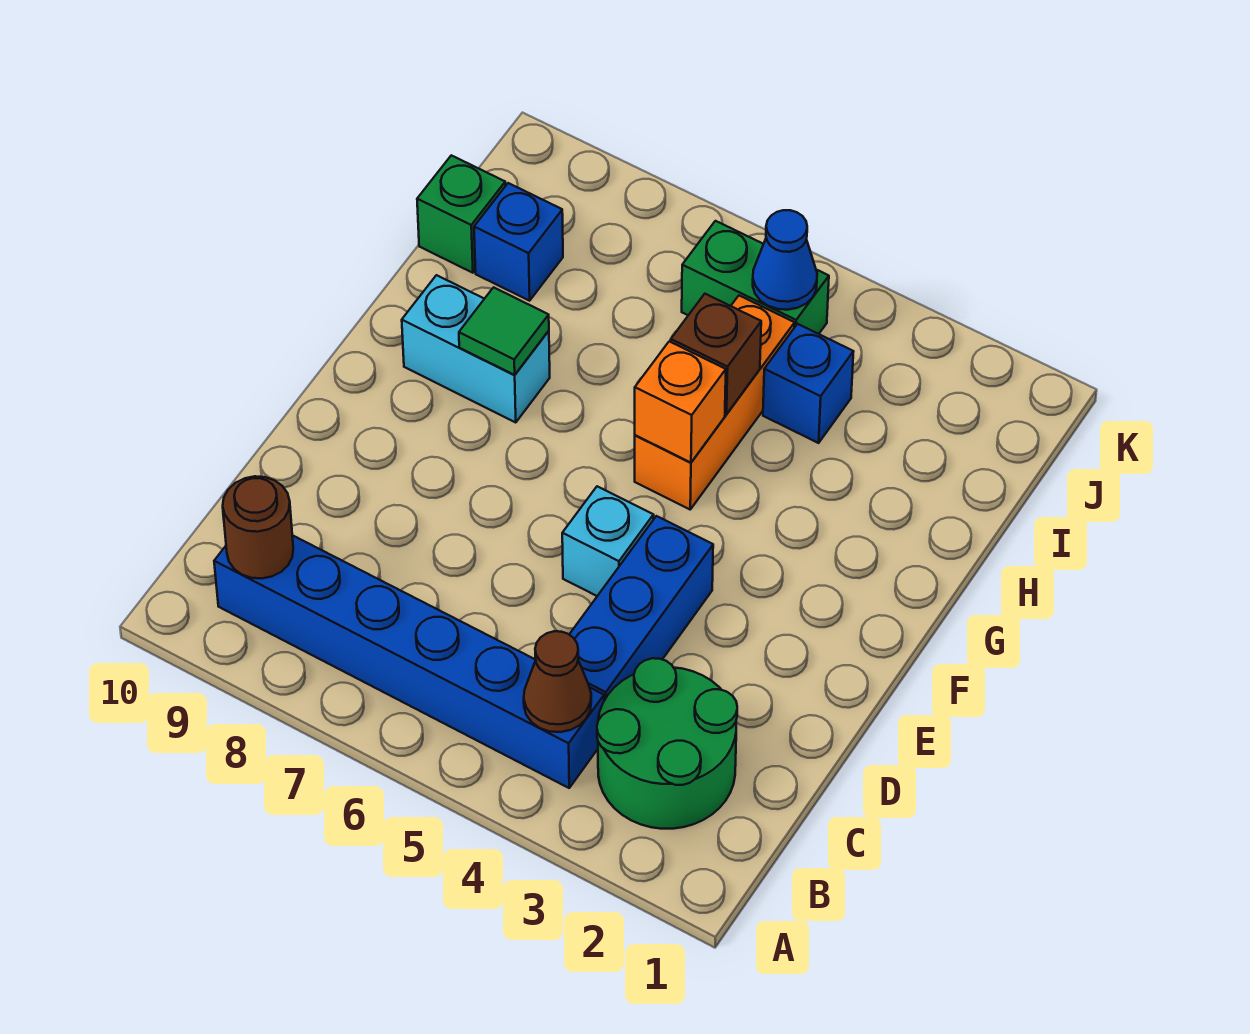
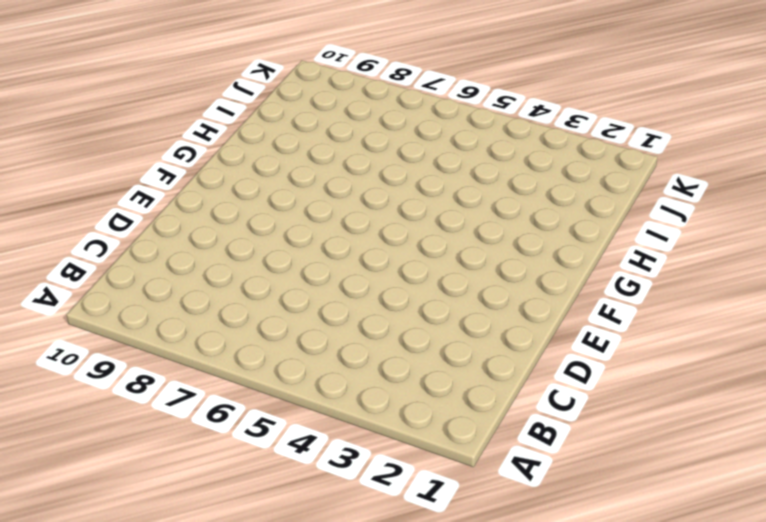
none -> green 2x2 round brick [597,658,737,829]
none -> blue 1x6 brick [214,535,604,788]
none -> blue 1x3 brick [569,516,713,701]

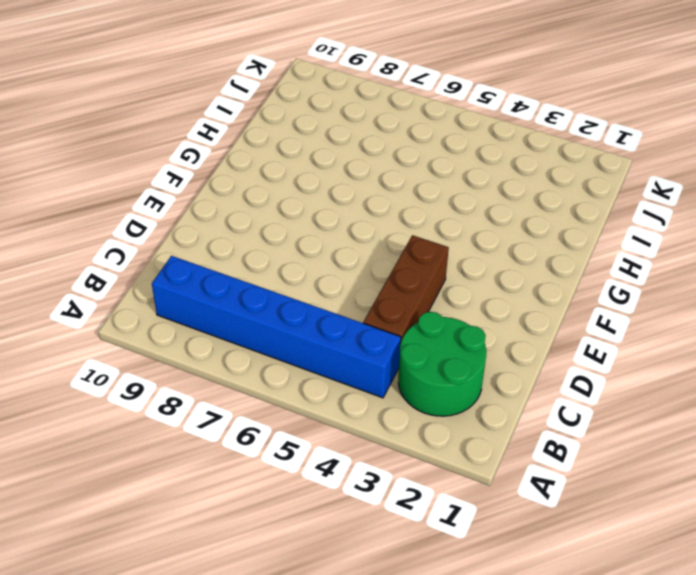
brown 1x3 brick [363,235,449,345] -> blue 1x3 brick [569,516,713,701]
none -> cyan 1x1 brick [562,486,654,596]
none -> orange 1x3 brick [635,296,795,509]
none -> cyan 1x2 brick [402,275,550,423]

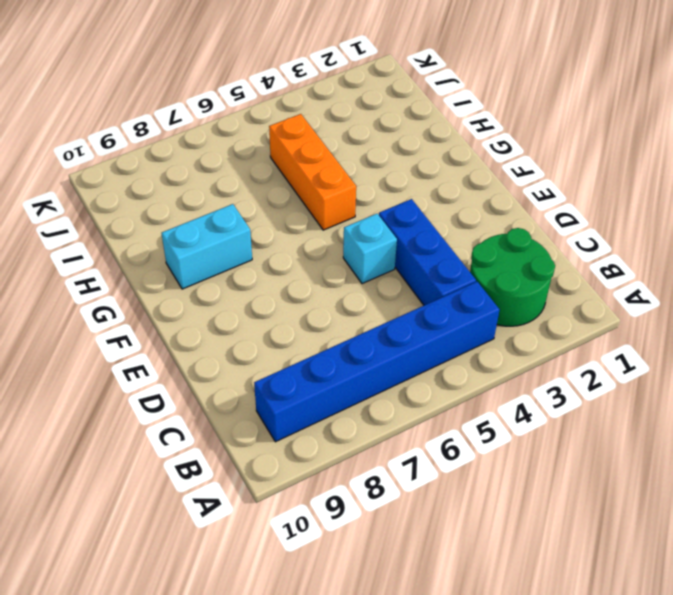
none -> blue 1x1 brick [763,324,854,443]
none -> blue 1x1 brick [474,183,563,301]
none -> green 1x1 brick [417,155,505,273]

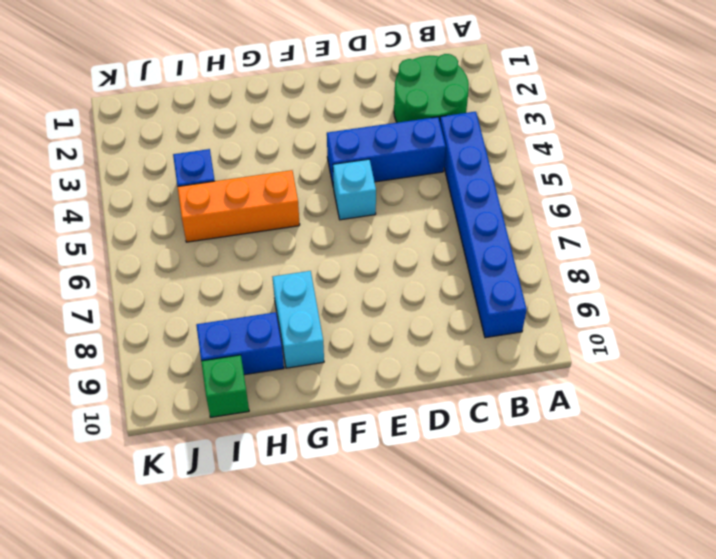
blue 1x2 brick [196,312,284,375] -> blue 1x1 brick [474,183,563,301]
none -> green 1x2 brick [682,221,829,334]
none -> brown 1x1 cone [524,631,591,732]
none -> brown 1x1 round brick [223,476,293,579]

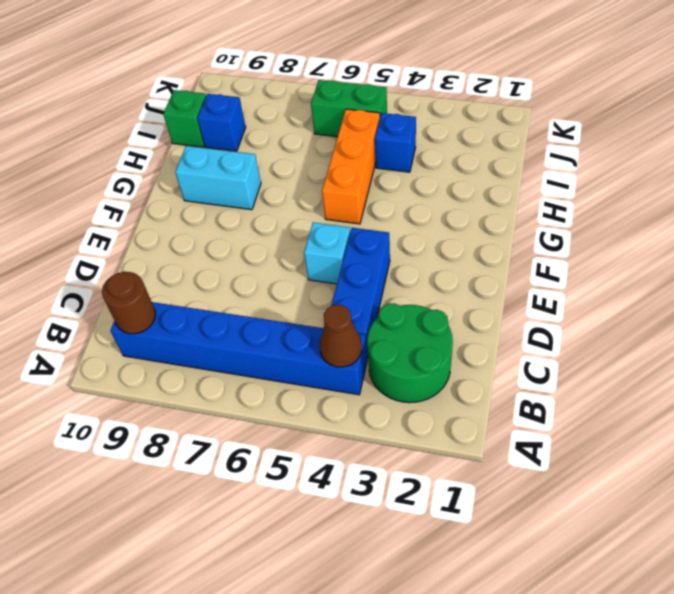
none -> orange 1x1 brick [635,341,726,463]
none -> green 1x1 tile [459,287,549,375]
none -> brown 1x1 brick [671,294,761,414]

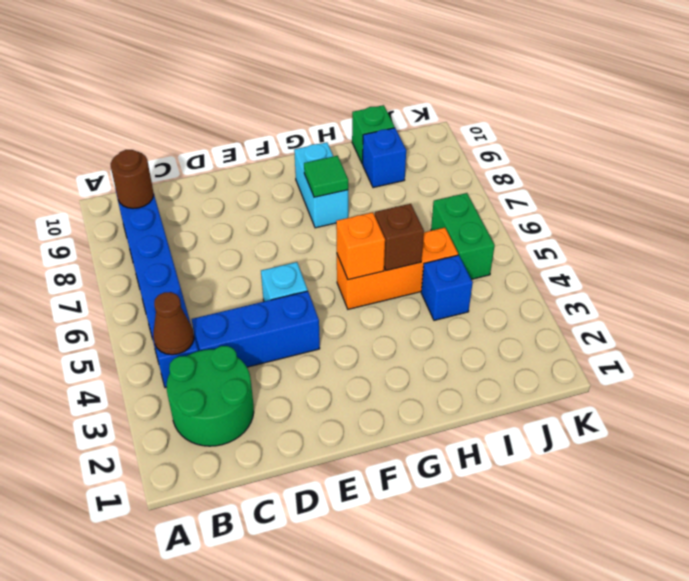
none -> blue 1x1 cone [753,210,817,310]

